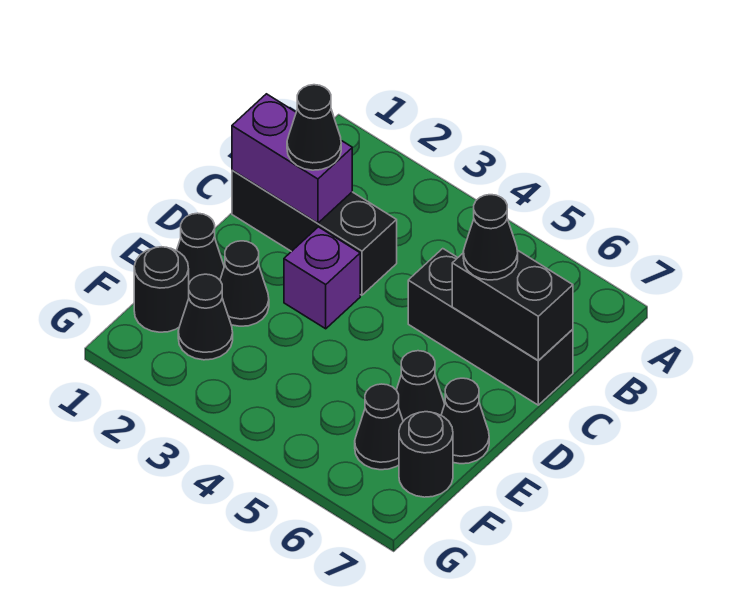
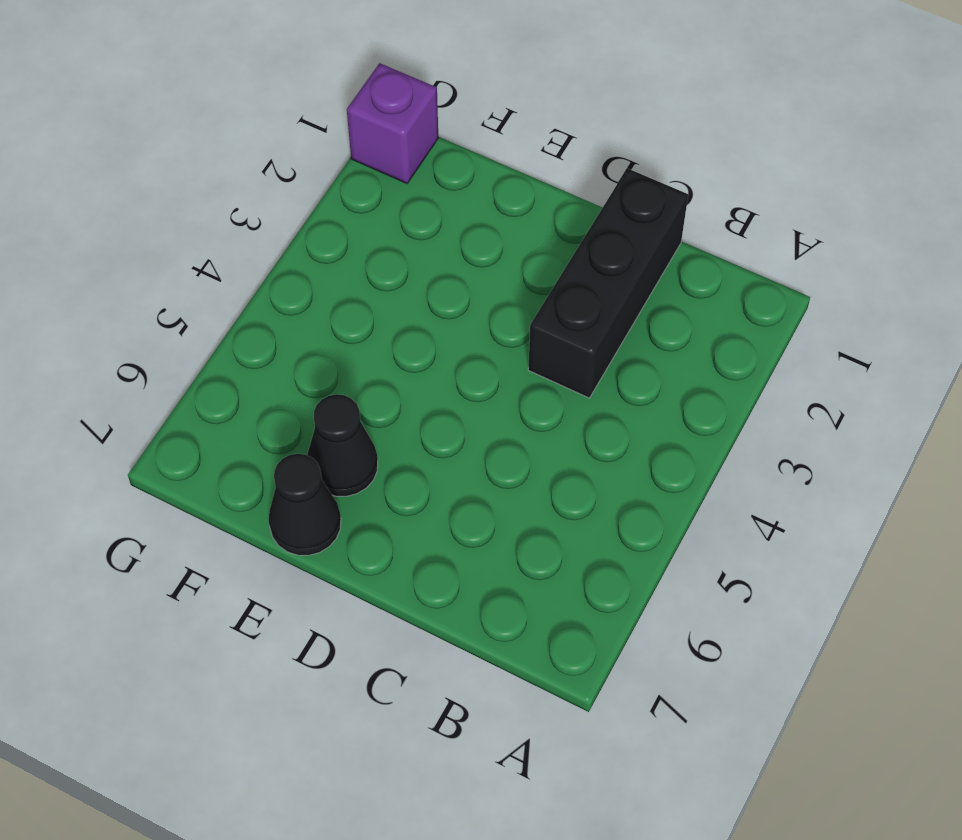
purple 1x1 brick [347,63,438,183] -> purple 1x1 brick moved to [284,227,360,329]
none -> black 1x3 brick [408,249,573,405]
none -> black 1x1 cone [177,213,224,283]
none -> black 1x1 cone [220,241,269,326]

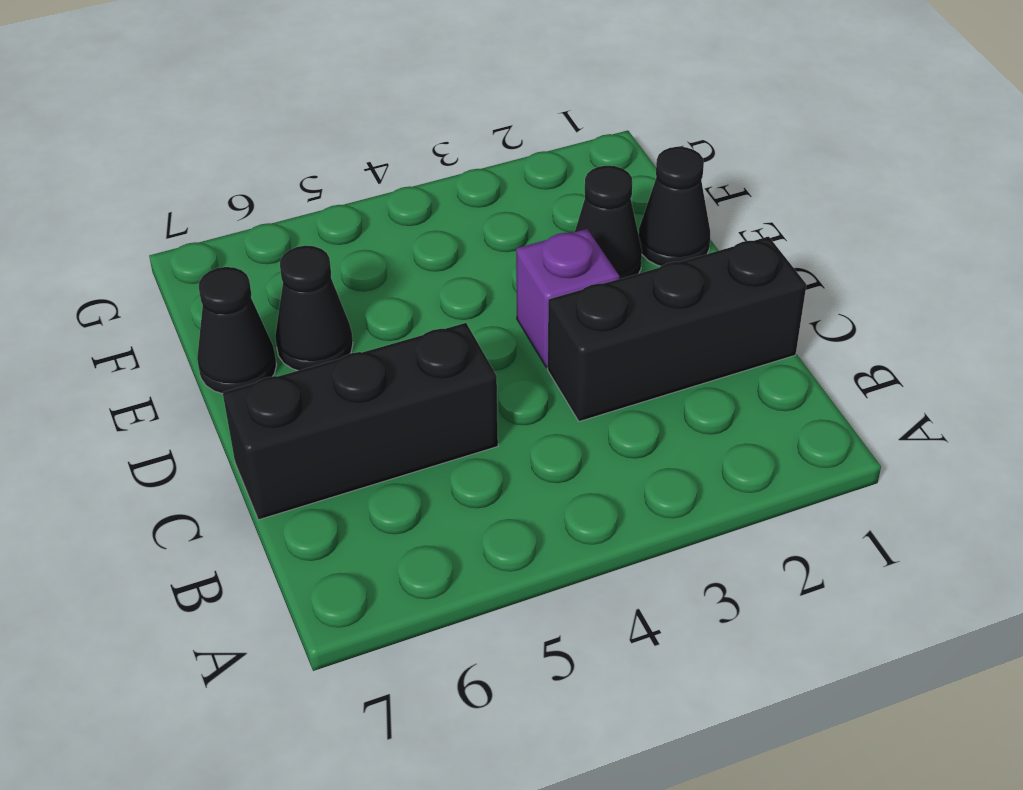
none -> black 1x1 round brick [134,247,189,332]
none -> black 1x1 cone [178,274,233,360]
none -> black 1x1 cone [355,384,403,470]

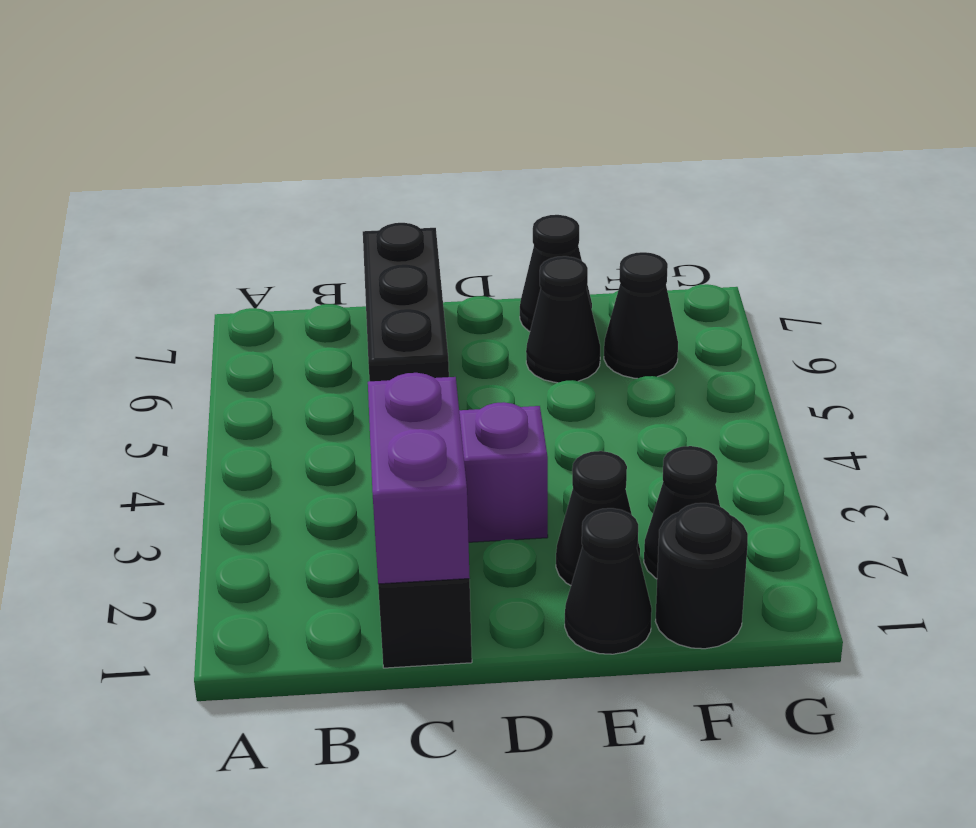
none -> black 1x1 round brick [399,412,453,497]
none -> black 1x2 brick [452,250,573,361]
none -> black 1x1 cone [287,85,341,170]

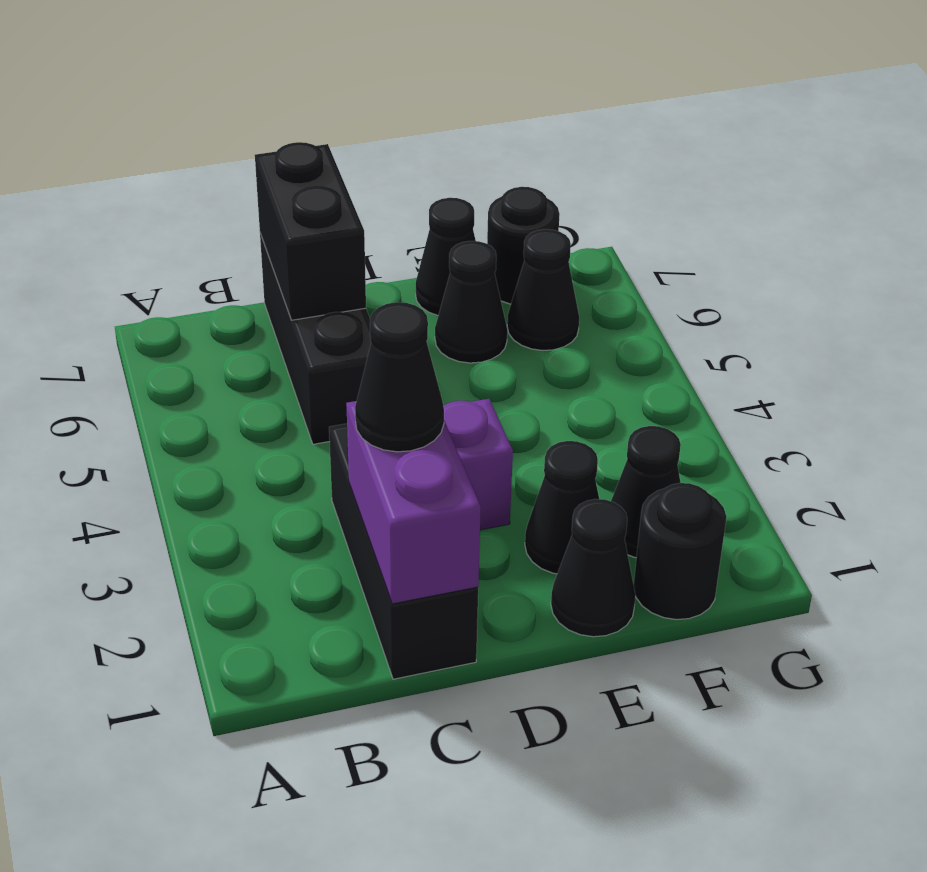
none -> black 1x1 cone [463,195,518,280]

